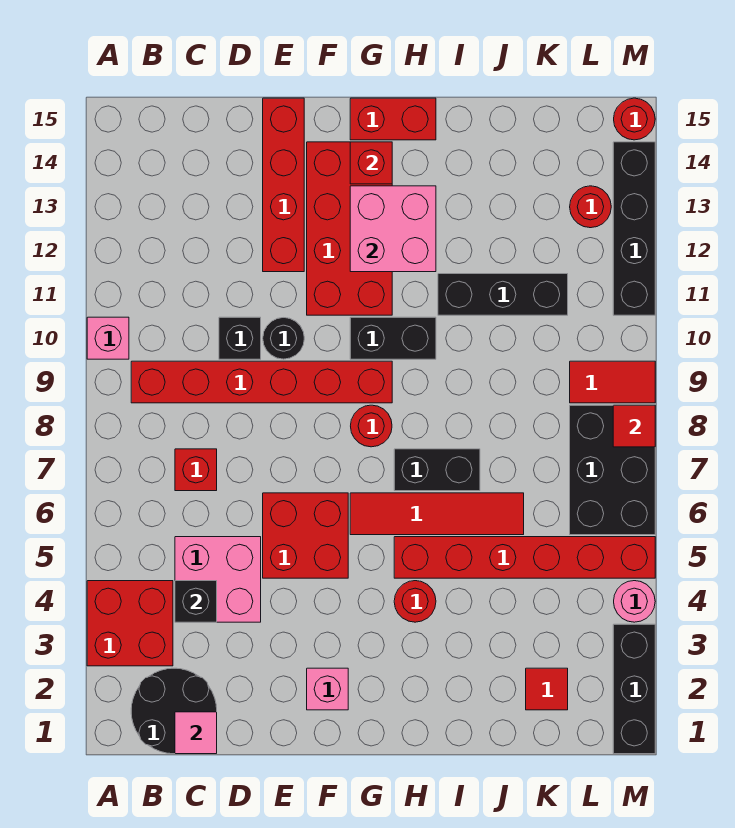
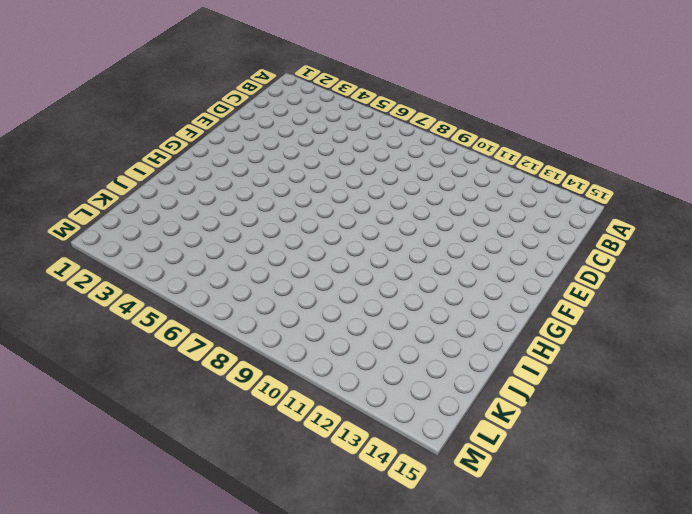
none -> red 2x2 brick [87,581,173,666]
none -> pink 1x1 brick [87,317,129,359]
none -> black 2x2 round brick [131,668,217,754]
none -> red 1x6 brick [131,361,392,403]

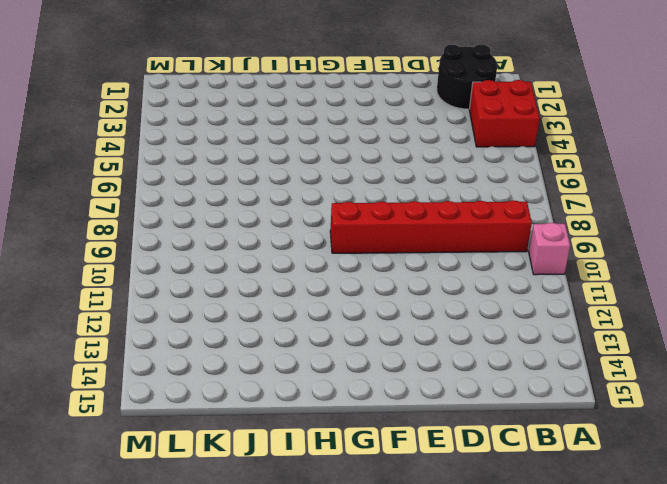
none -> pink 2x2 brick [175,537,261,622]
none -> red 1x1 brick [175,449,217,491]
none -> black 1x1 brick [219,317,261,359]
none -> red 2x2 brick [263,493,348,578]

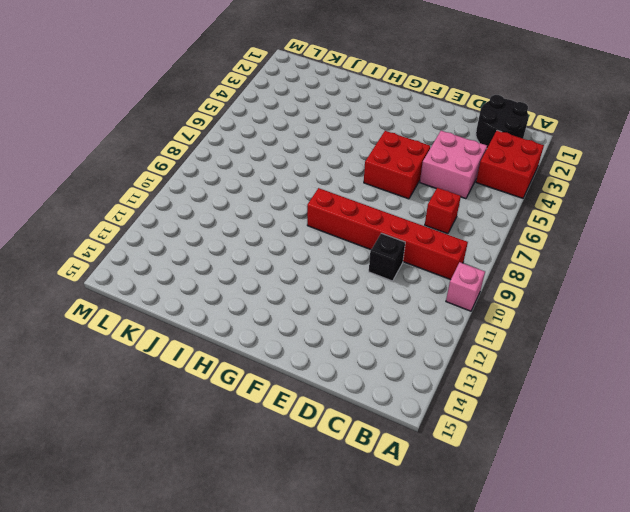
none -> black 1x1 round brick [263,318,304,359]
none -> red 1x4 brick [263,98,304,272]
none -> pink 1x1 brick [307,668,348,710]
none -> red 2x4 brick [307,142,392,315]

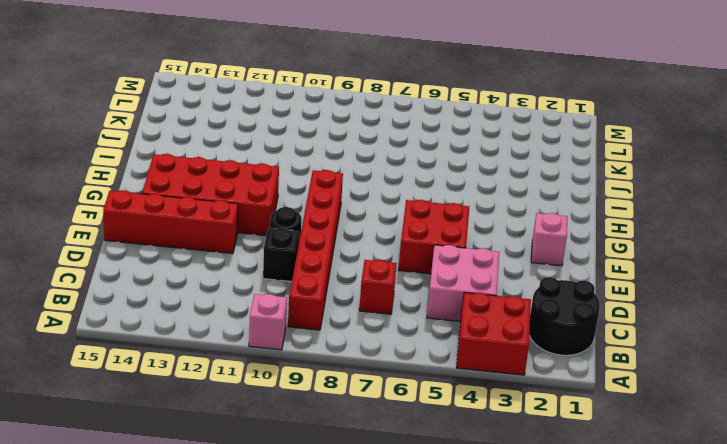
none -> red 1x4 tile [350,493,524,535]
none -> red 1x1 round brick [351,405,392,447]
none -> black 1x2 brick [350,317,436,359]
none -> red 1x2 brick [350,98,436,140]

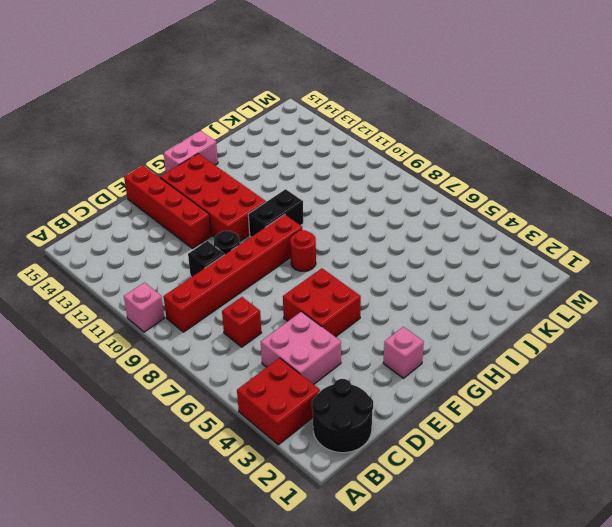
pink 1x2 brick [164,131,218,173] -> red 1x2 brick [350,98,436,140]
none -> red 1x4 tile [350,493,524,535]
none -> red 1x1 round brick [394,581,436,622]
none -> red 1x6 brick [394,537,655,578]
none -> black 1x2 brick [394,449,480,491]

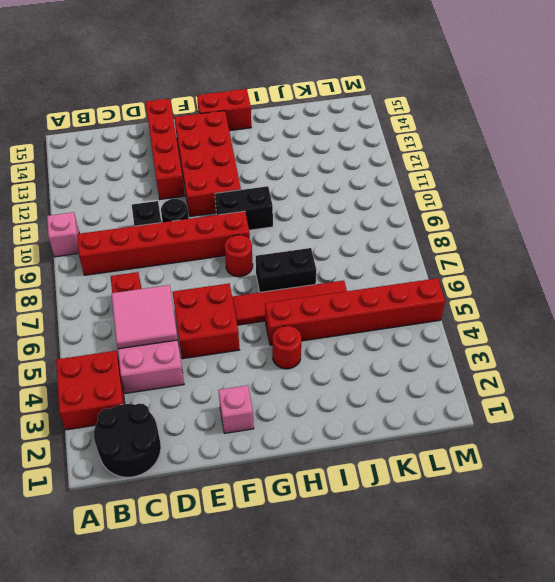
pink 2x2 tile [111,285,178,349] -> none
none -> black 1x3 brick [438,274,568,315]
none -> red 1x1 tile [526,668,568,710]
none -> black 2x3 brick [570,405,655,535]
none -> red 1x2 tile [570,361,655,403]

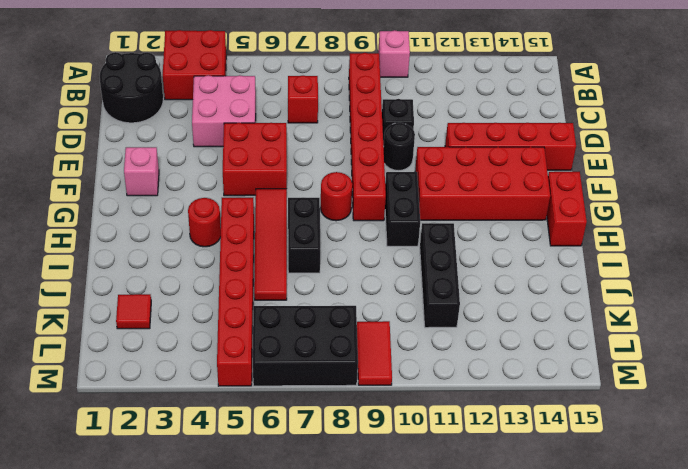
none -> red 1x1 round brick [570,186,611,228]
none -> black 1x3 brick [613,624,655,754]
none -> pink 1x1 round brick [614,581,655,622]
none -> black 1x4 brick [613,142,655,315]

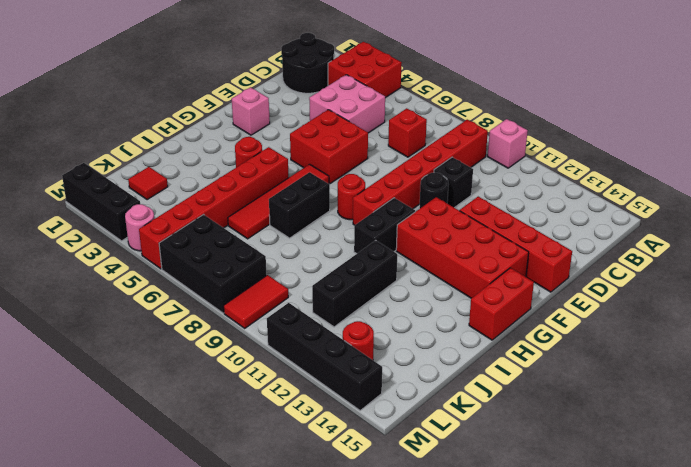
none -> red 1x1 round brick [614,98,655,140]
none -> pink 1x1 tile [175,712,217,754]
none -> black 1x1 brick [175,581,217,622]
none -> pink 2x2 brick [350,186,436,272]

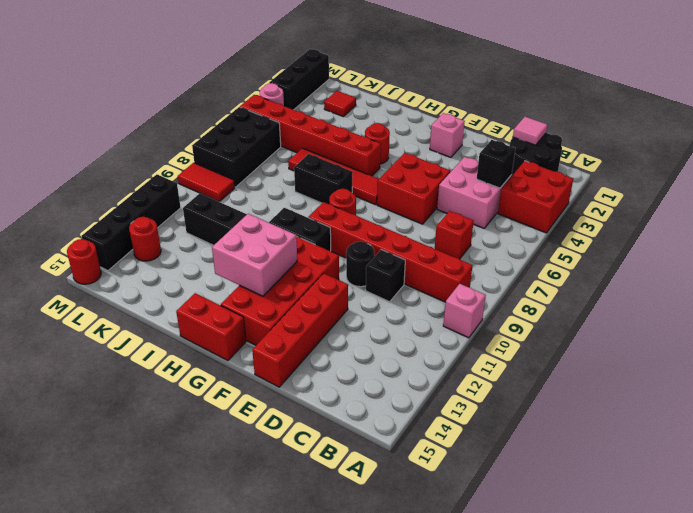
none -> red 1x1 brick [350,142,392,184]
none -> red 1x1 tile [613,405,655,447]

